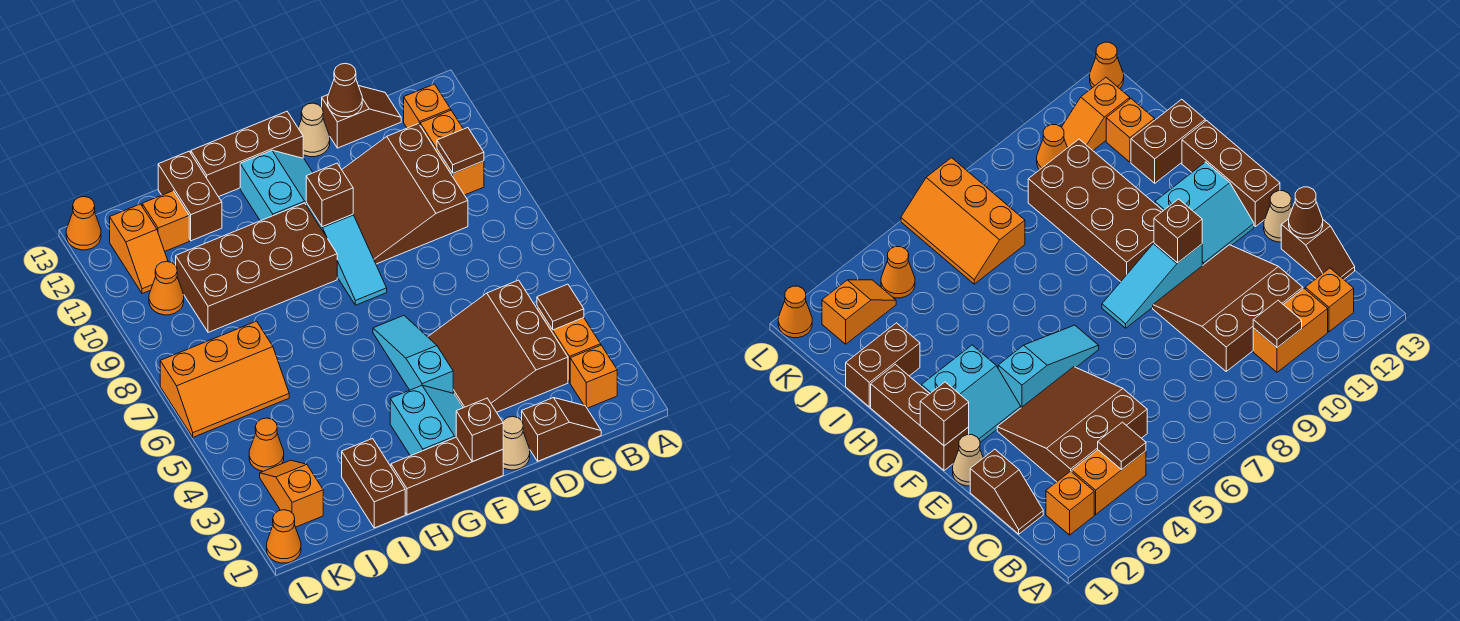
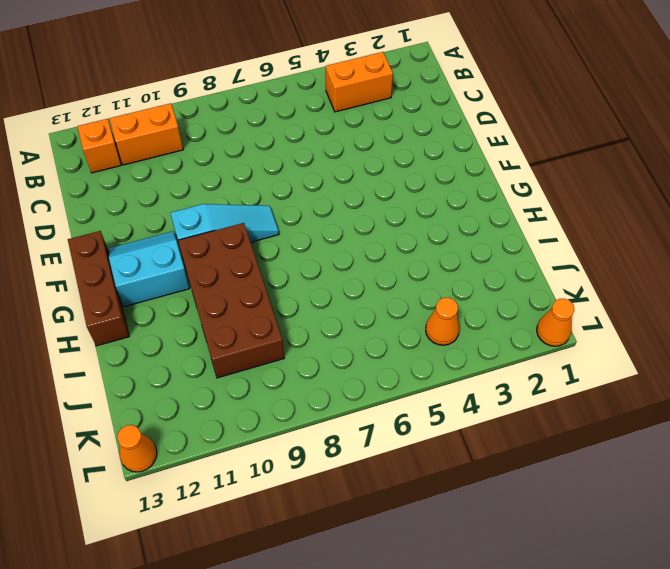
none -> orange 1x1 brick [570,345,617,408]
none -> brown 1x2 slope [522,398,601,461]
none -> brown 3x3 slope [428,280,568,412]
none -> brown 3x3 slope [342,124,468,264]

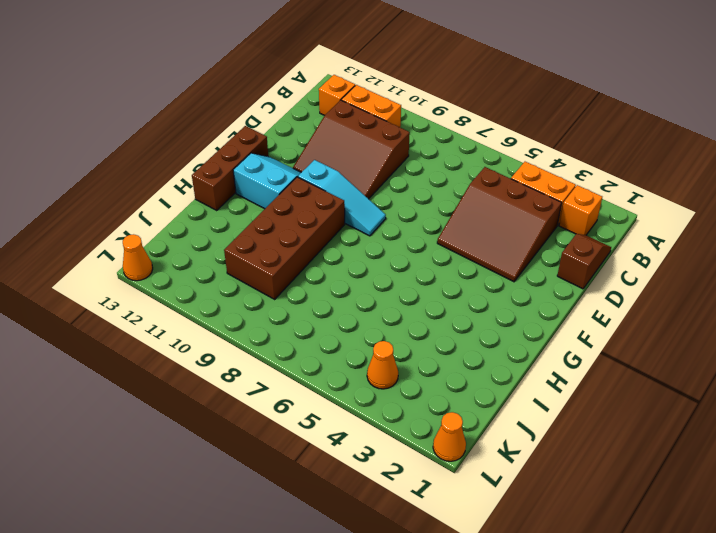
none -> brown 1x2 slope [322,86,401,148]
none -> tan 1x1 cone [503,417,530,470]
none -> tan 1x1 cone [298,103,330,157]
none -> brown 1x3 brick [391,437,503,515]

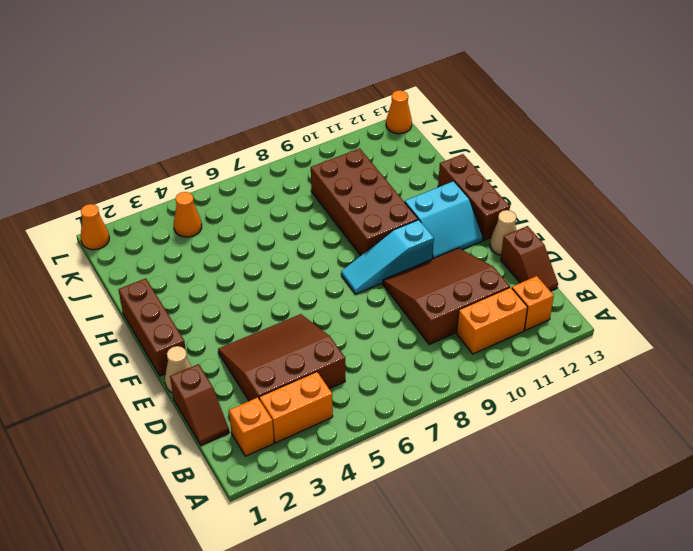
none -> cyan 2x2 slope [390,385,463,456]
none -> cyan 1x3 slope [373,316,453,393]
none -> brown 1x2 brick [342,439,405,528]
none -> brown 1x2 brick [158,152,222,241]

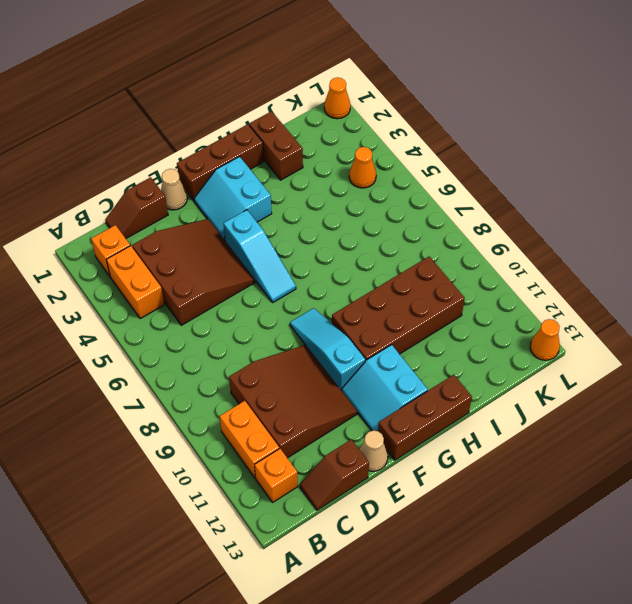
none -> brown 1x2 brick [158,152,222,241]
none -> orange 2x3 slope [160,321,289,437]
none -> orange 1x1 brick [142,191,189,251]
none -> orange 1x2 slope [260,460,323,527]

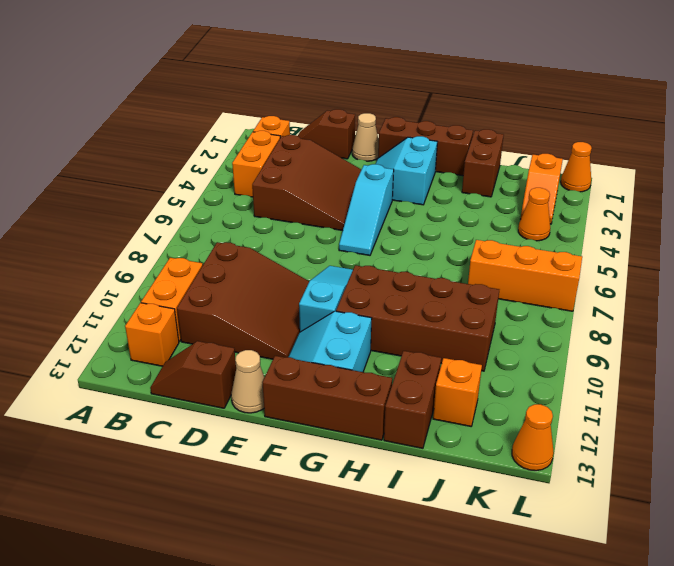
none -> orange 1x1 cone [149,262,184,315]
none -> orange 1x2 slope [110,204,168,294]
none -> brown 1x1 tile [537,284,584,330]
none -> brown 1x1 tile [437,128,484,173]

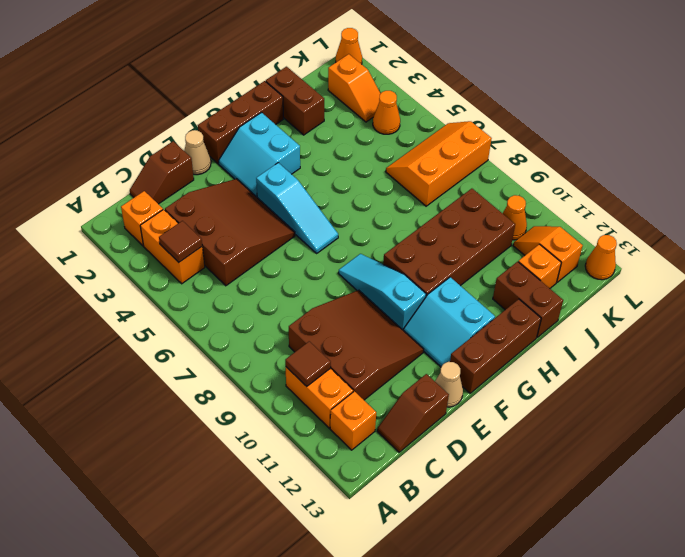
none -> brown 1x1 cone [328,63,362,117]
none -> brown 1x1 brick [456,398,503,462]
none -> brown 1x1 brick [306,163,353,227]

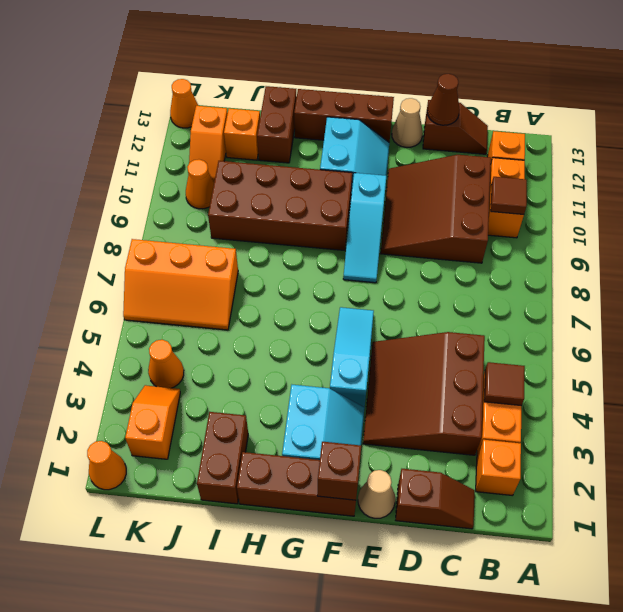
none -> brown 1x1 brick [306,163,353,227]

